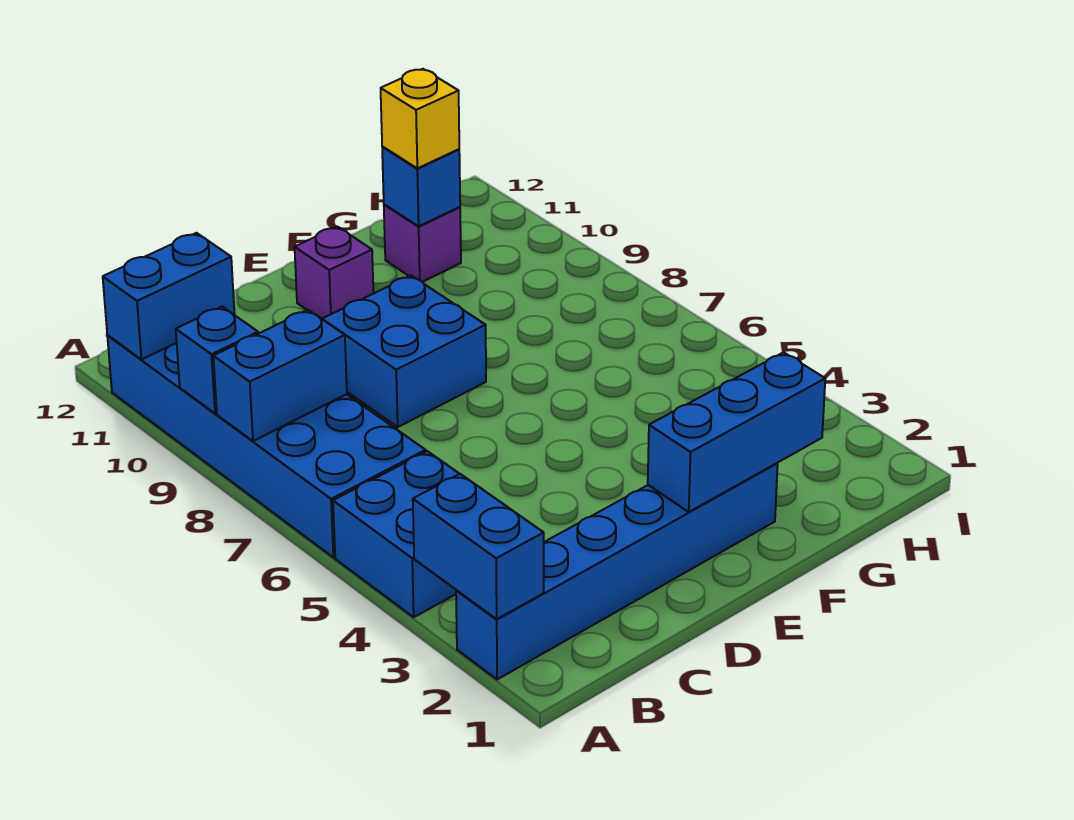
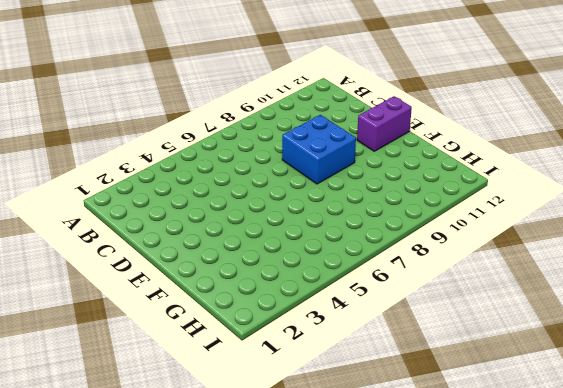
purple 1x2 brick [357,96,412,151] -> purple 1x1 brick [295,227,373,319]
none -> blue 1x6 brick [456,463,778,679]
none -> blue 2x2 brick [333,451,459,617]
none -> blue 2x6 brick [107,332,426,557]

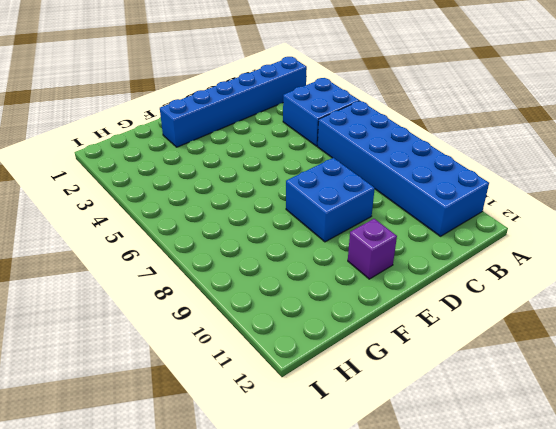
none -> purple 1x1 brick [384,204,461,282]
none -> blue 1x2 brick [413,474,544,619]
none -> blue 1x2 brick [213,310,347,441]

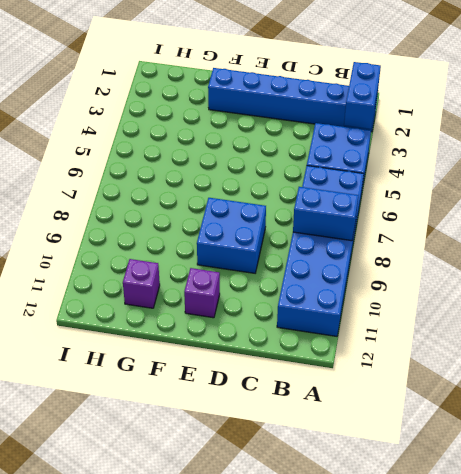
none -> blue 1x1 brick [176,307,258,413]
none -> blue 1x2 brick [103,233,235,360]
none -> blue 1x3 brick [648,352,825,512]

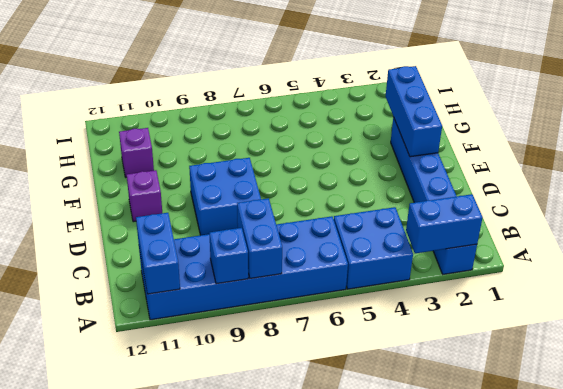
none -> blue 1x1 brick [382,147,460,226]
none -> yellow 1x1 brick [381,69,459,168]

